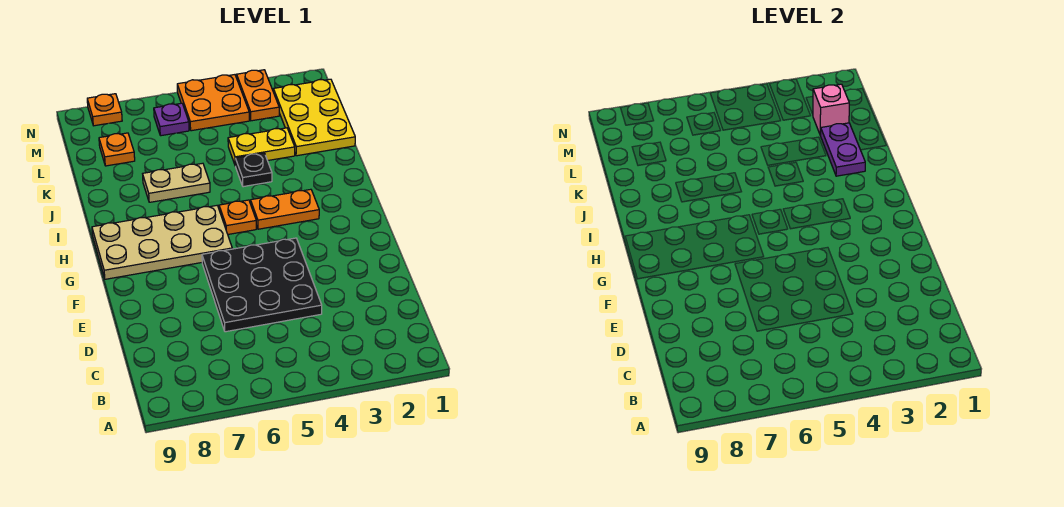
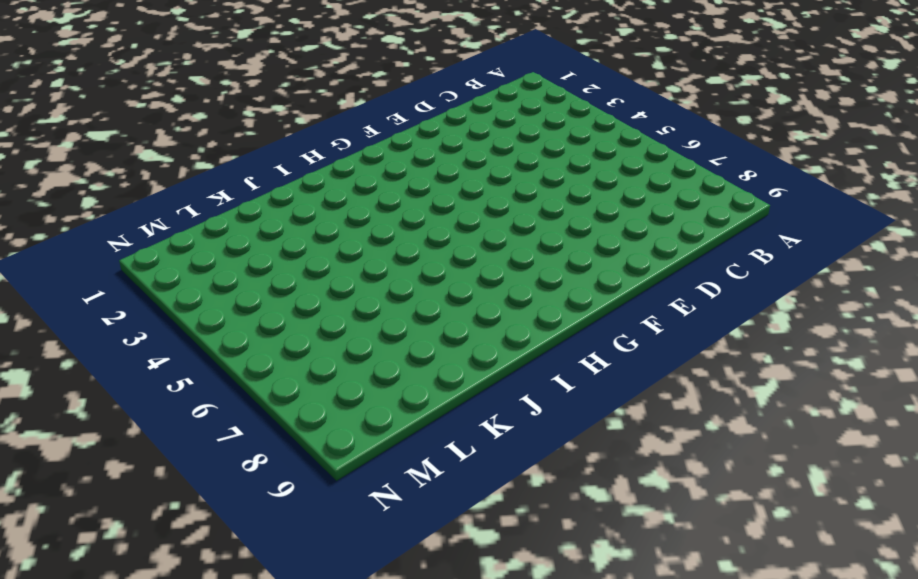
none -> black 3x3 plate [202,238,322,332]
none -> tan 2x4 plate [92,206,232,279]
none -> orange 1x2 plate [251,189,319,229]

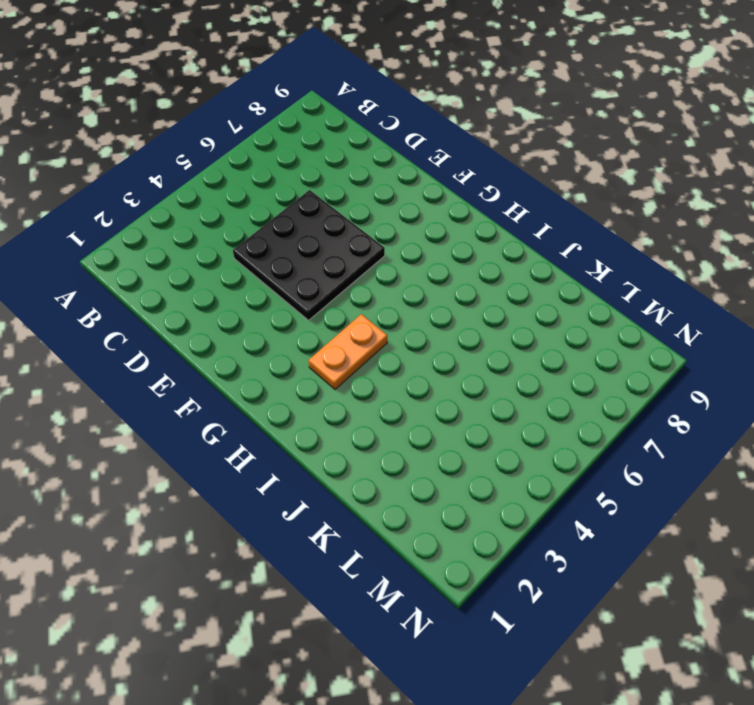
none -> tan 2x4 plate [92,206,232,279]
none -> orange 1x1 plate [219,200,256,234]
none -> black 1x1 plate [235,153,272,187]

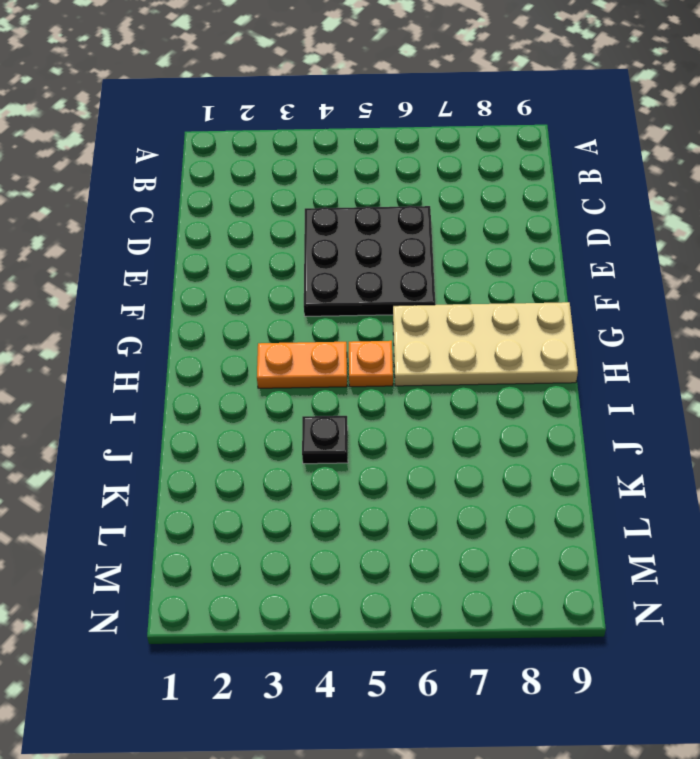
none -> tan 1x2 plate [143,163,210,202]
none -> yellow 2x3 plate [273,79,355,156]
none -> yellow 1x2 plate [228,128,295,166]

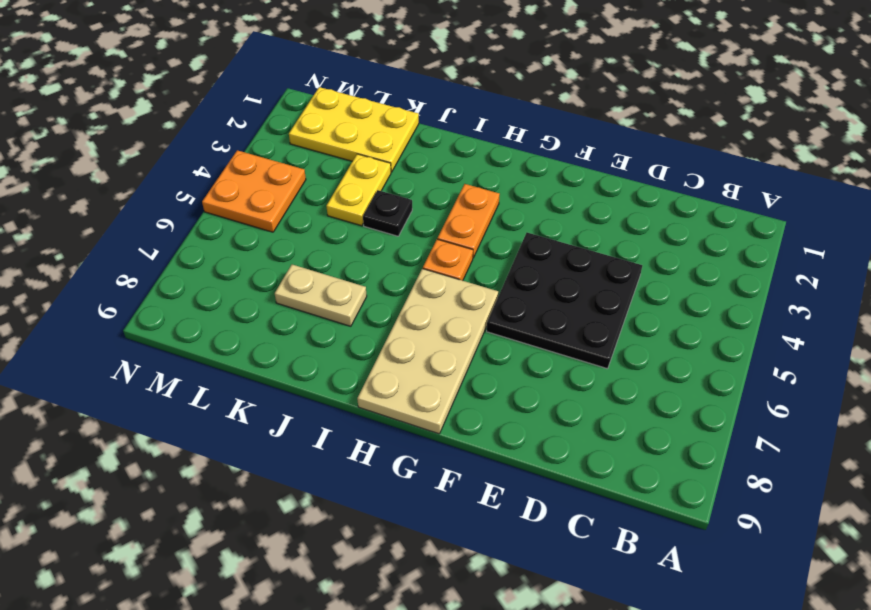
tan 1x2 plate [275,265,367,326] -> tan 1x2 plate turned to [143,163,210,202]
none -> orange 1x1 plate [99,133,135,166]
none -> orange 1x2 plate [237,70,279,121]
none -> purple 1x1 plate [154,103,189,136]

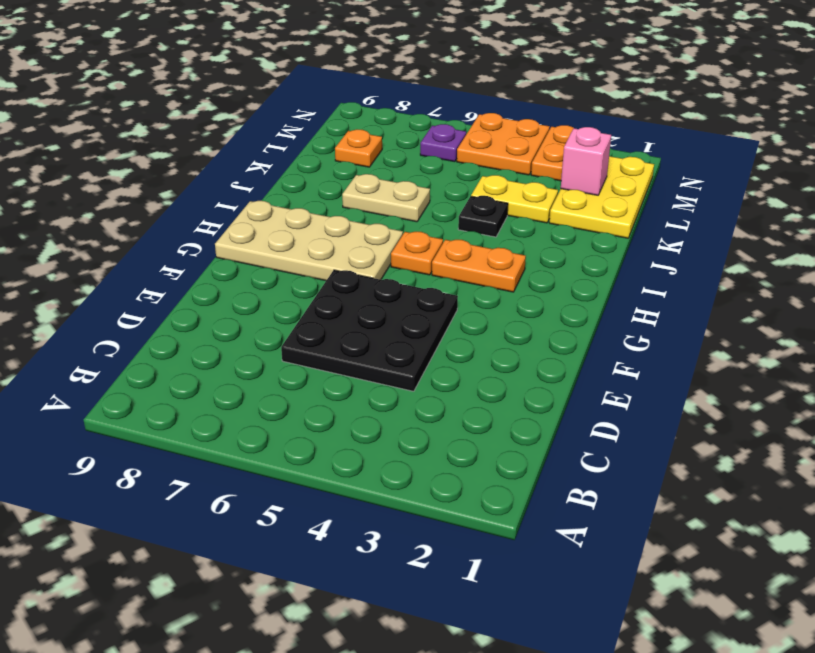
none -> orange 1x1 plate [87,94,122,126]
none -> purple 1x2 plate [820,123,865,176]

